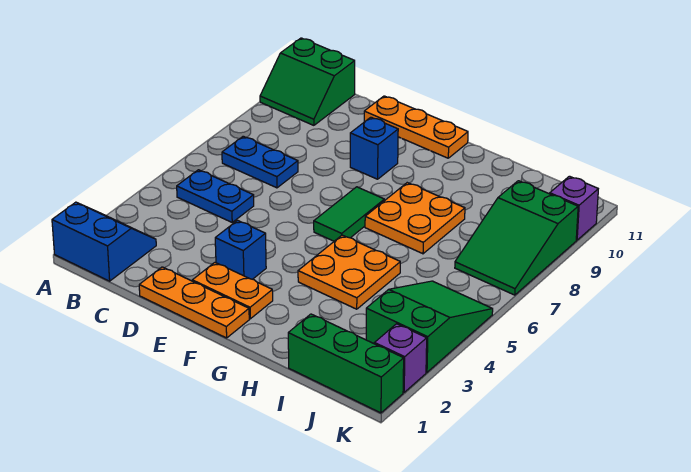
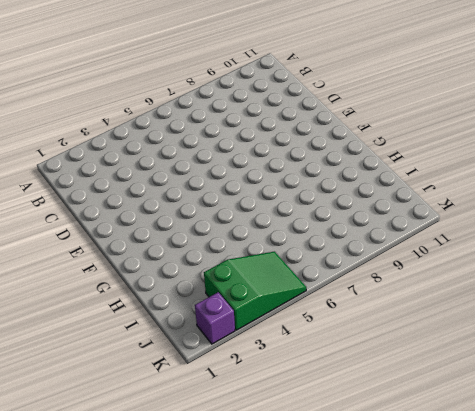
none -> blue 2x2 slope [52,202,156,281]
none -> green 2x2 slope [260,38,355,125]
none -> blue 1x2 plate [177,170,254,222]

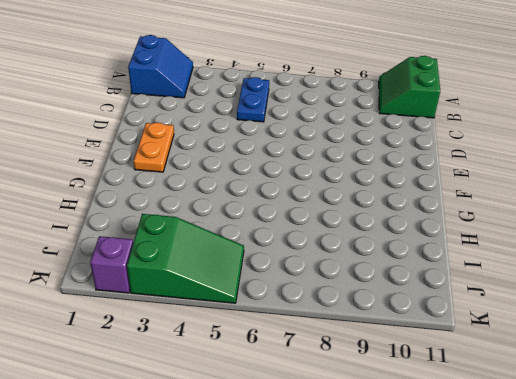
none -> blue 1x2 plate [222,136,298,188]
none -> orange 1x3 plate [139,267,249,338]
none -> orange 1x3 plate [364,96,468,158]

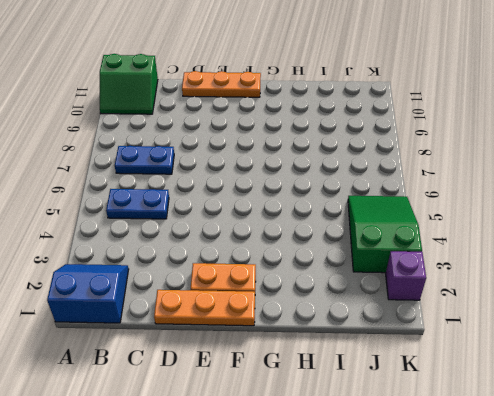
none -> blue 1x1 brick [215,220,266,279]
none -> blue 1x1 brick [350,117,398,179]
none -> green 1x2 tile [314,187,384,241]

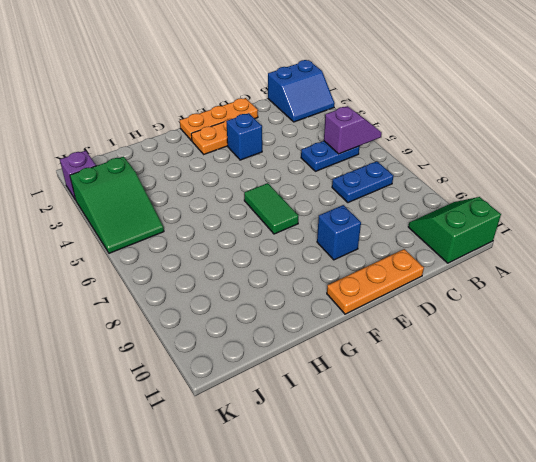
purple 1x2 slope [324,106,382,154] -> none
none -> orange 2x2 plate [298,235,400,309]
none -> orange 2x2 plate [365,183,465,254]
none -> green 1x3 brick [288,314,404,413]

